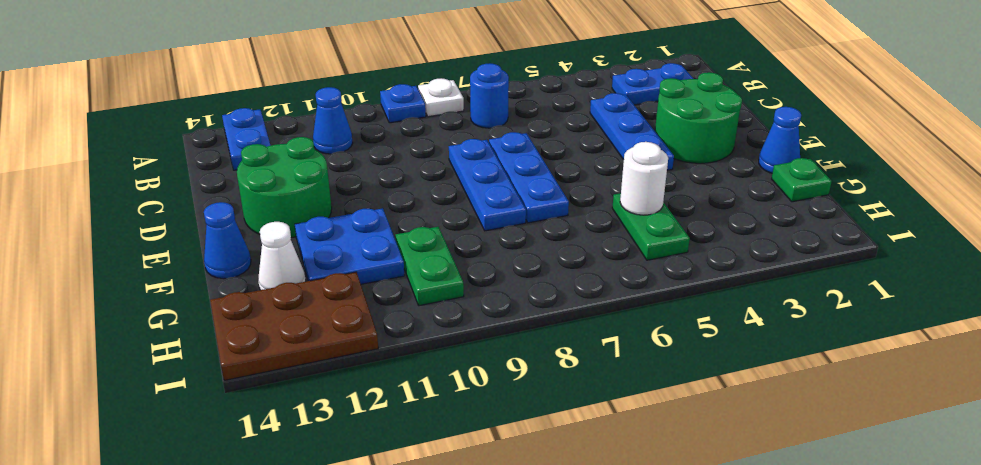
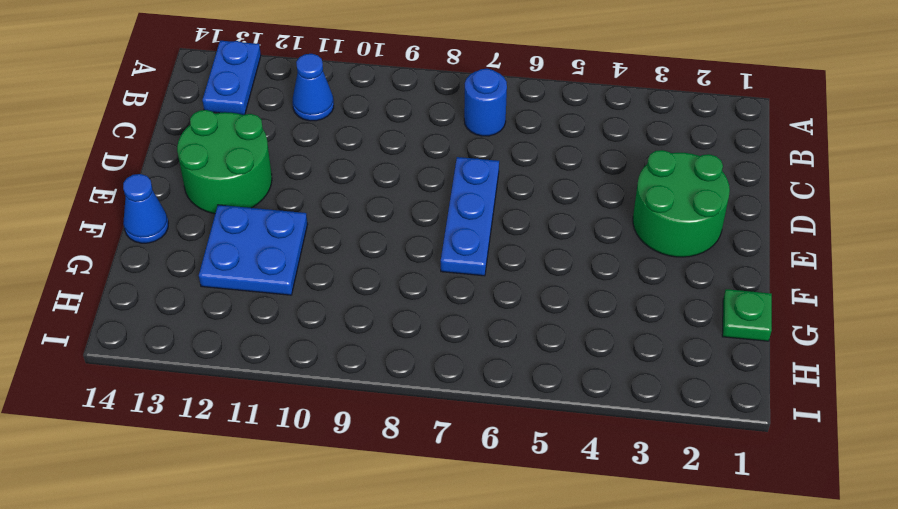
none -> white 1x1 plate [418,78,464,117]
none -> blue 1x1 plate [380,84,426,123]
none -> blue 1x2 plate [612,63,693,105]

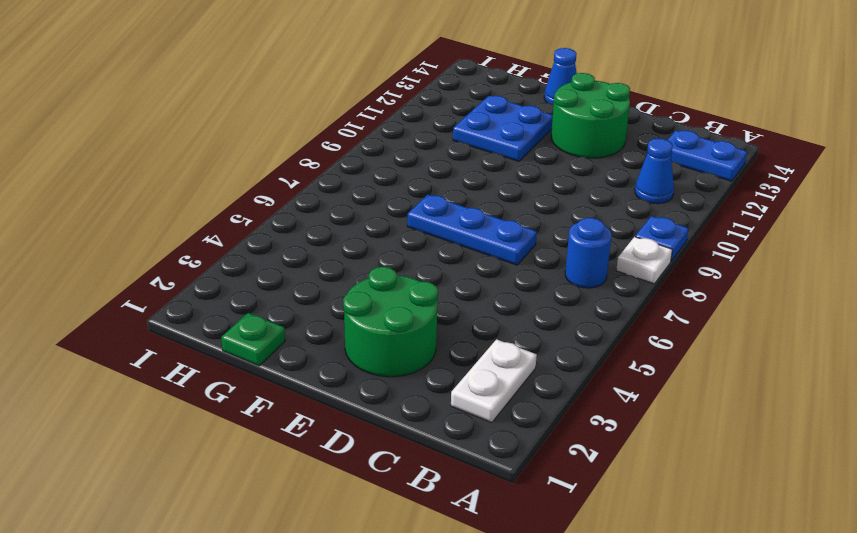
white 1x2 plate [451,339,537,423] -> blue 1x2 plate [612,63,693,105]
none -> blue 1x3 plate [590,93,674,170]
none -> blue 1x3 plate [449,139,526,231]
none -> blue 1x1 cone [759,107,801,173]

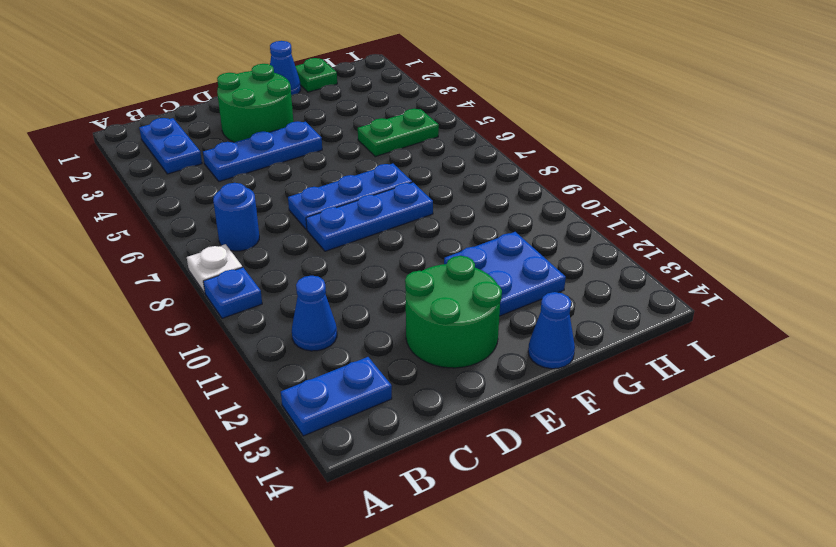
none -> green 1x2 plate [396,227,464,306]
none -> white 1x1 cone [258,222,306,290]
none -> brown 2x3 plate [210,272,378,381]

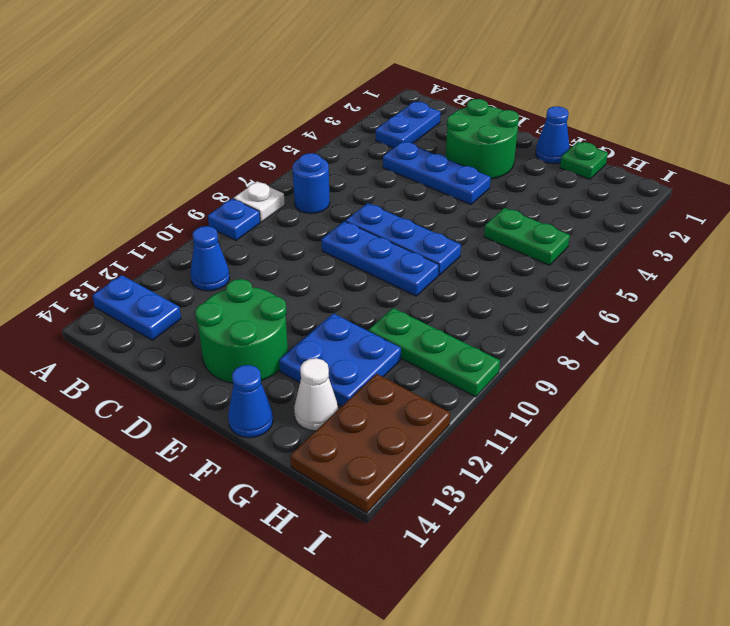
green 1x3 plate [369,308,500,397] -> green 1x2 plate [396,227,464,306]
none -> white 1x1 round brick [620,142,668,215]

